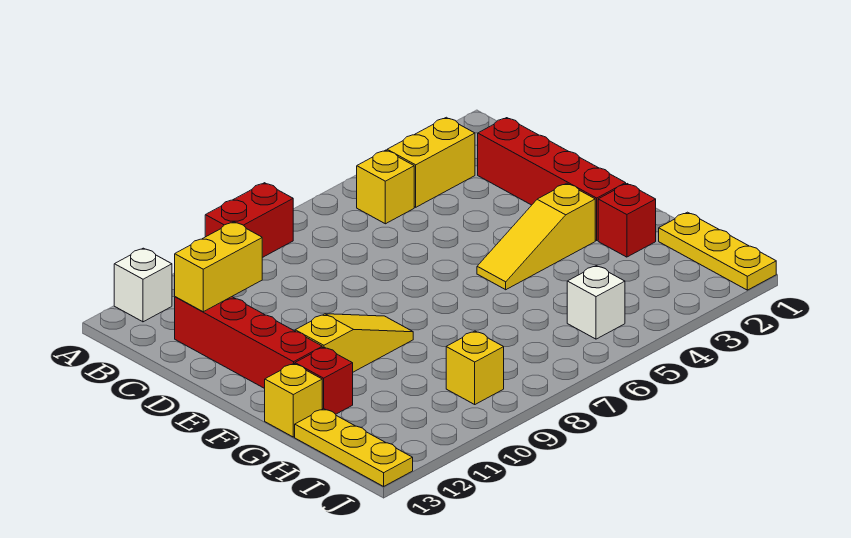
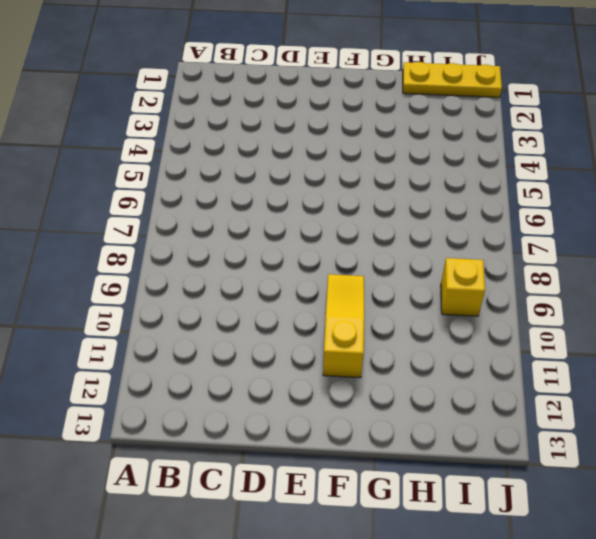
none -> red 1x2 brick [205,183,293,258]
none -> white 1x1 brick [114,248,172,322]
none -> yellow 1x2 brick [387,117,475,207]

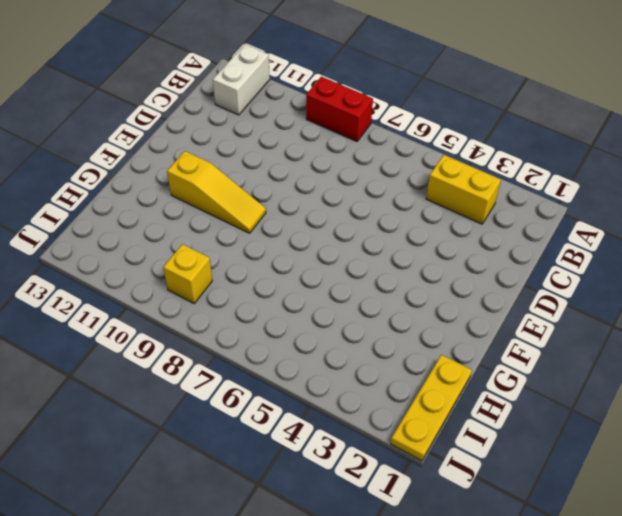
white 1x2 brick [213,44,270,115] -> white 1x1 brick [114,248,172,322]
none -> yellow 1x1 brick [357,150,414,224]
none -> red 1x4 brick [478,118,626,240]
none -> red 1x4 brick [175,297,322,388]

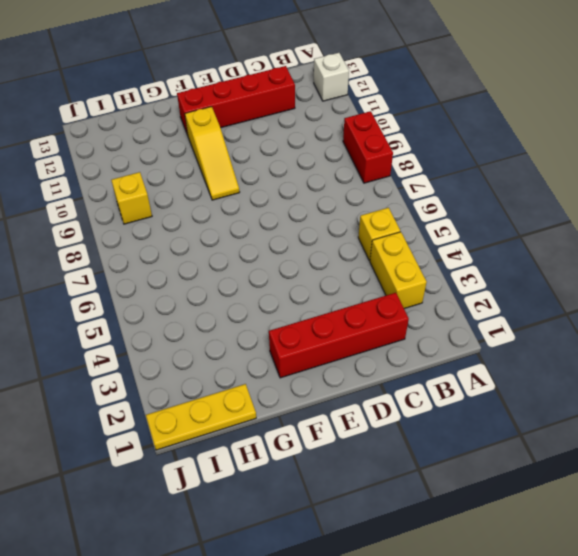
none -> yellow 1x3 slope [477,183,595,290]
none -> red 1x1 brick [598,184,656,257]
none -> red 1x1 brick [295,347,353,414]

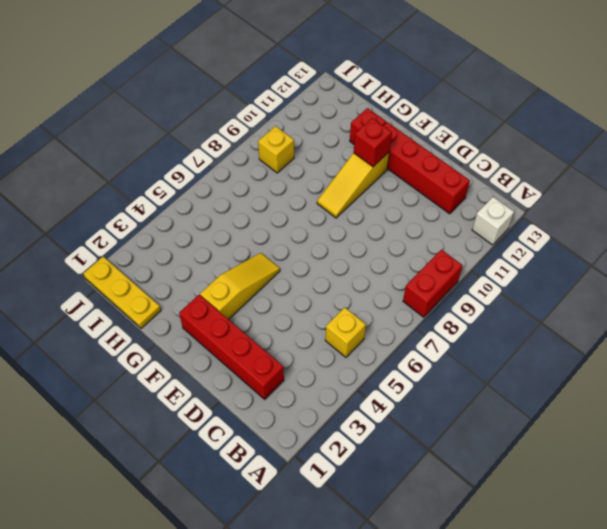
red 1x1 brick [354,118,392,167] -> red 1x1 brick moved to [598,184,656,257]
none -> yellow 1x2 brick [387,117,475,207]
none -> yellow 1x1 brick [265,363,322,437]
none -> yellow 1x3 plate [295,409,413,486]

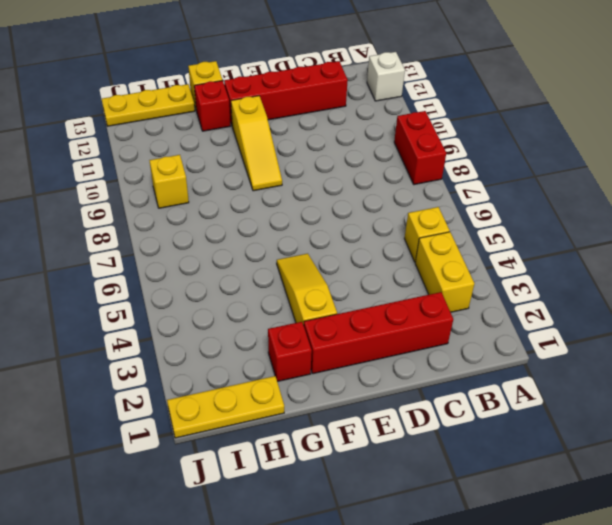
none -> white 1x1 brick [567,266,625,339]
none -> yellow 1x2 brick [175,222,262,312]

